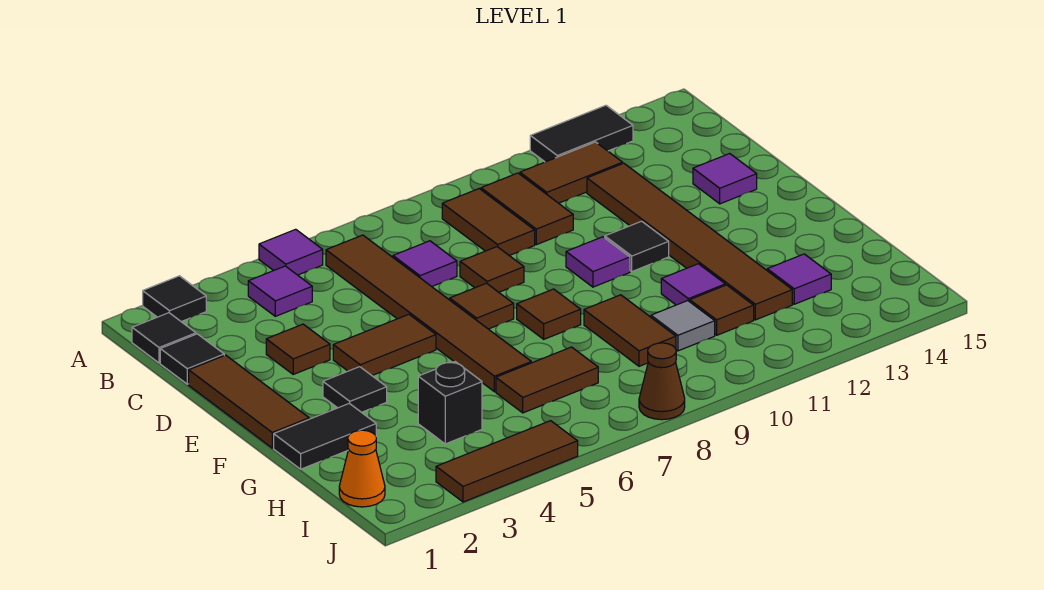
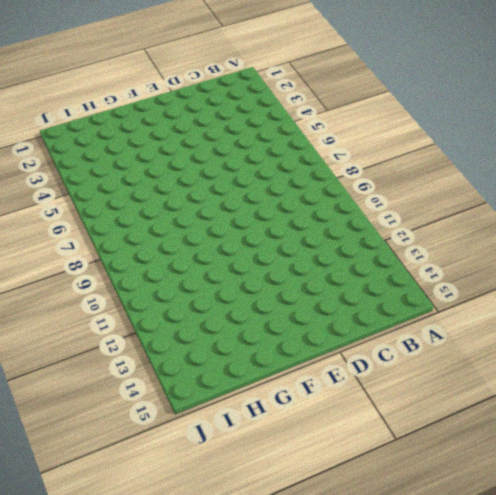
none -> black 1x1 tile [143,276,206,322]
none -> purple 1x1 tile [259,229,323,275]
none -> black 1x2 tile [530,105,633,162]
none -> black 1x1 tile [132,313,196,363]

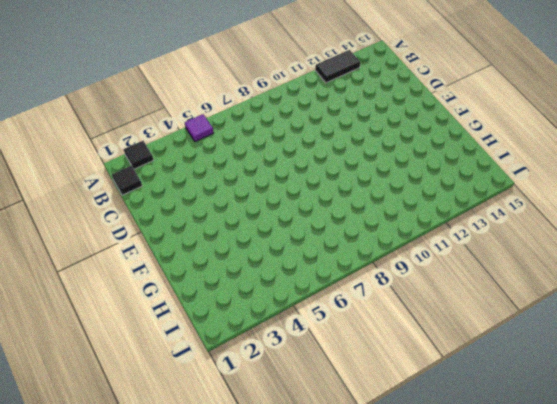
none -> purple 1x1 tile [248,266,312,316]
none -> brown 1x6 tile [326,235,531,392]
none -> brown 1x2 tile [442,189,535,256]
none -> brown 1x2 tile [481,173,573,245]

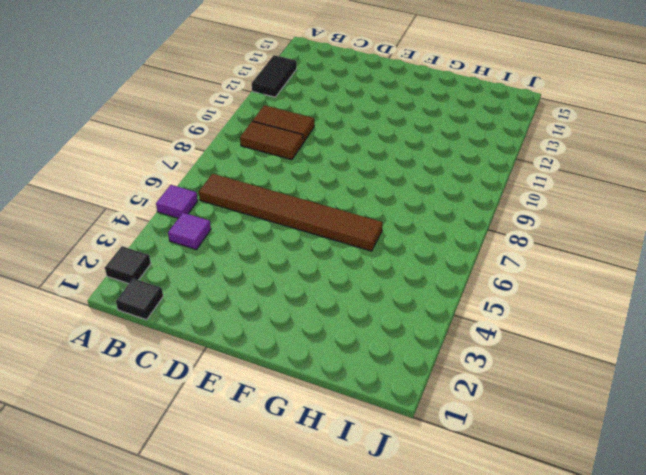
none -> brown 1x2 tile [520,142,623,203]
none -> black 1x1 tile [160,334,224,384]
none -> purple 1x1 tile [393,241,457,287]
none -> brown 1x6 tile [587,163,792,320]

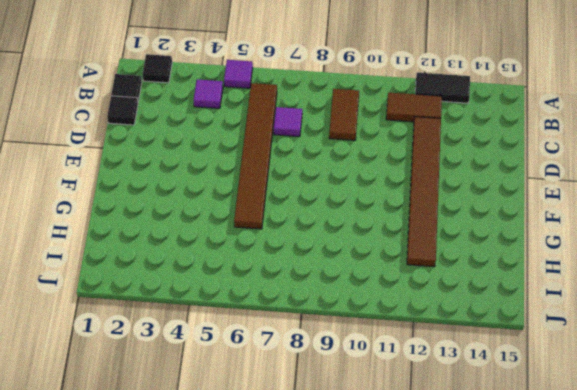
none -> brown 1x2 tile [481,173,573,245]
none -> brown 1x3 tile [189,355,309,448]
none -> brown 1x1 tile [266,324,330,374]
none -> brown 1x1 tile [460,247,524,292]

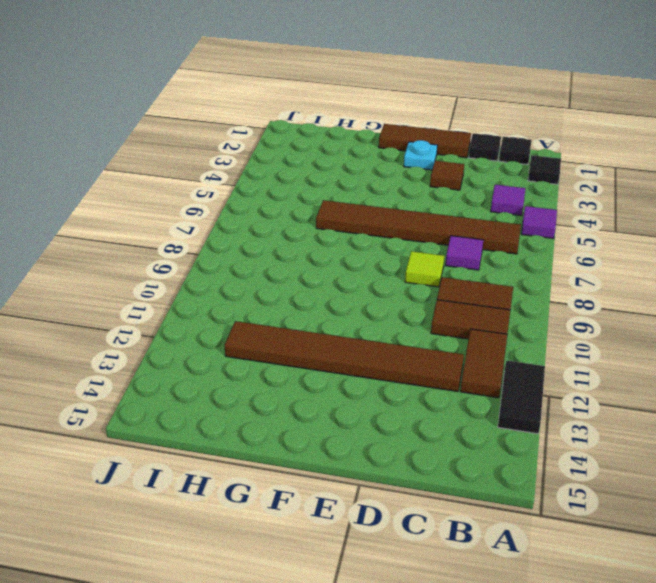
lime 1x1 tile [405,251,444,287] -> brown 1x1 tile [460,247,524,292]
cyan 1x1 plate [404,140,437,170] -> none
none -> purple 1x1 tile [693,154,757,204]
none -> brown 1x2 tile [333,314,436,375]
none -> brown 1x1 tile [450,283,514,329]
none -> purple 1x1 tile [566,237,630,287]

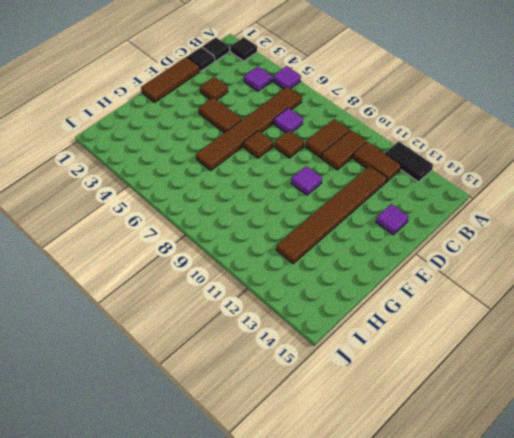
none -> black 1x1 tile [605,221,669,271]
none -> black 1x1 tile [323,367,387,412]
none -> brown 1x1 tile [517,289,581,339]
none -> black 1x2 tile [274,403,376,469]

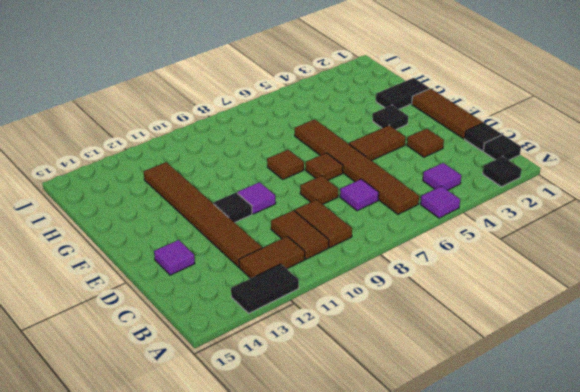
none -> brown 1x2 tile [584,295,676,366]
none -> purple 1x1 tile [661,264,725,305]
none -> black 1x1 brick [418,362,482,444]
none -> brown 1x2 tile [496,347,598,413]

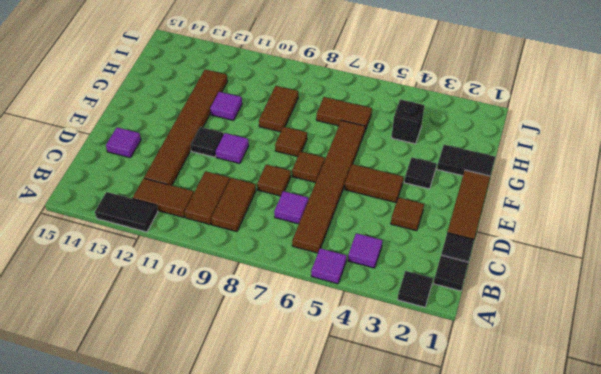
none -> grey 1x1 tile [651,301,715,351]
none -> brown 1x1 tile [690,285,754,335]
none -> purple 1x1 tile [767,254,831,304]
none -> orange 1x1 cone [339,430,385,507]

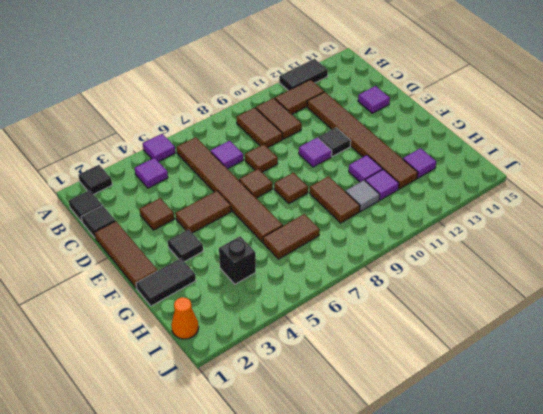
purple 1x1 tile [365,169,399,200] -> brown 1x1 tile [690,285,754,335]
none -> brown 1x3 tile [436,421,578,502]
none -> brown 1x1 cone [639,343,685,420]

